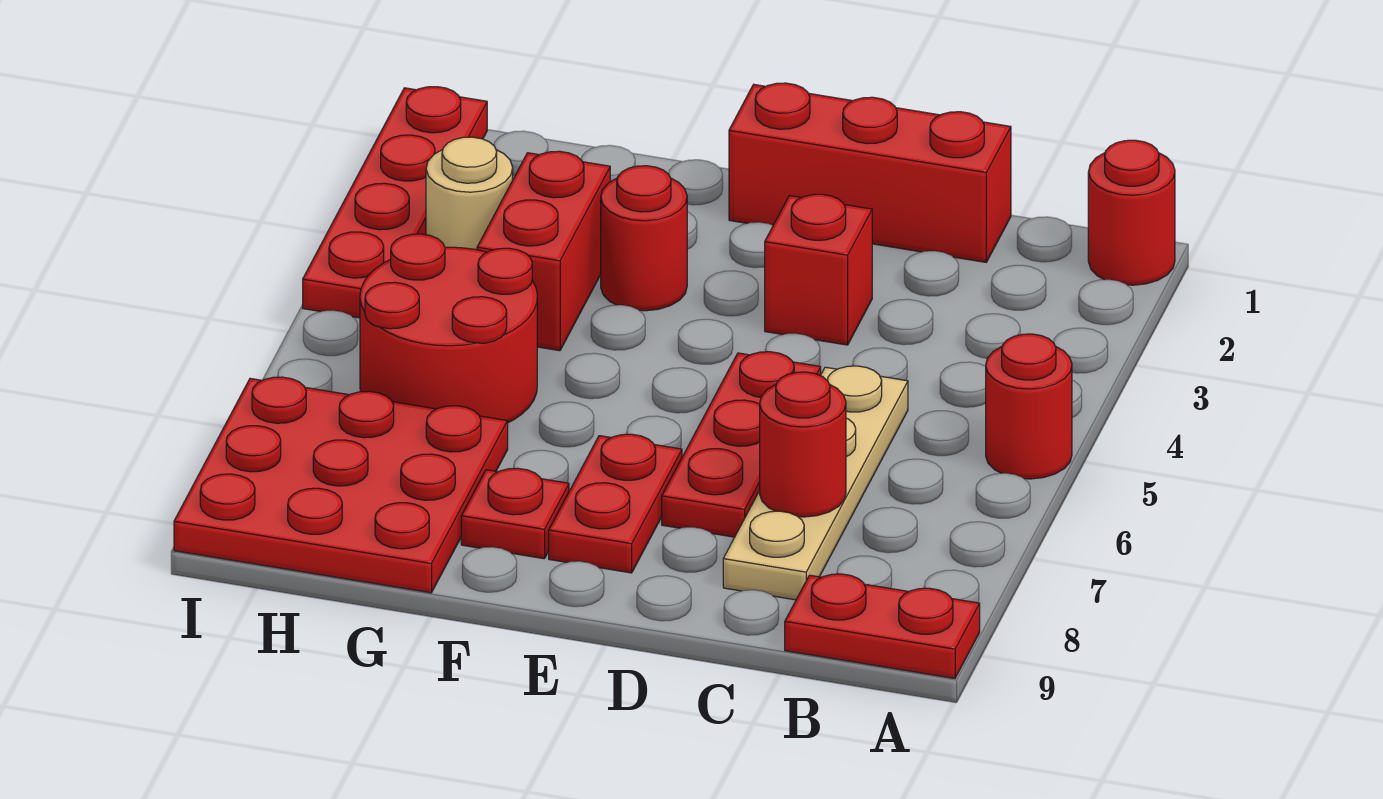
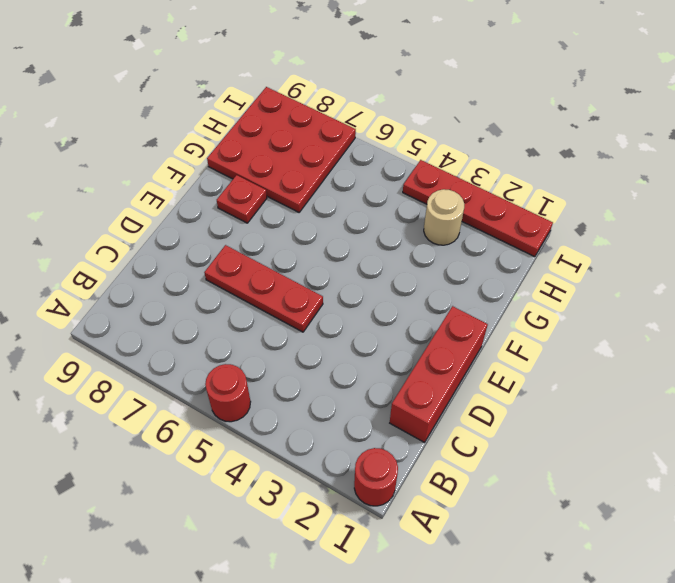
none -> red 1x2 plate [785,574,980,678]
none -> tan 1x4 plate [723,366,908,600]
none -> red 1x1 brick [765,194,872,345]

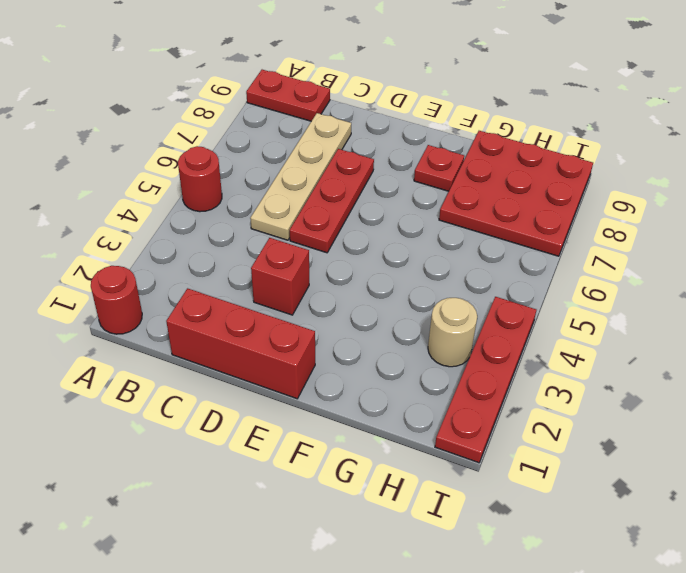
none -> red 1x2 plate [549,434,682,573]
none -> red 1x1 round brick [601,166,687,311]
none -> red 1x2 brick [477,151,610,351]

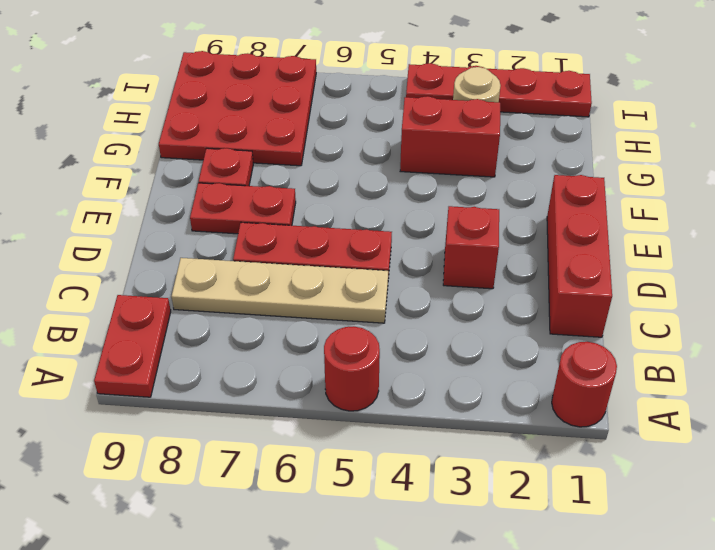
none -> red 1x1 round brick [601,166,687,311]
none -> red 2x2 round brick [360,234,537,423]
none -> red 1x1 round brick [760,372,846,517]

